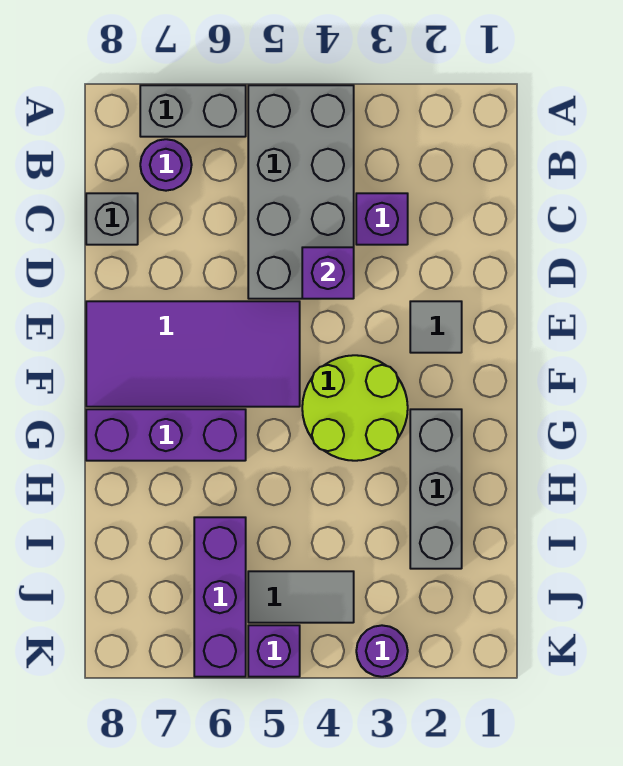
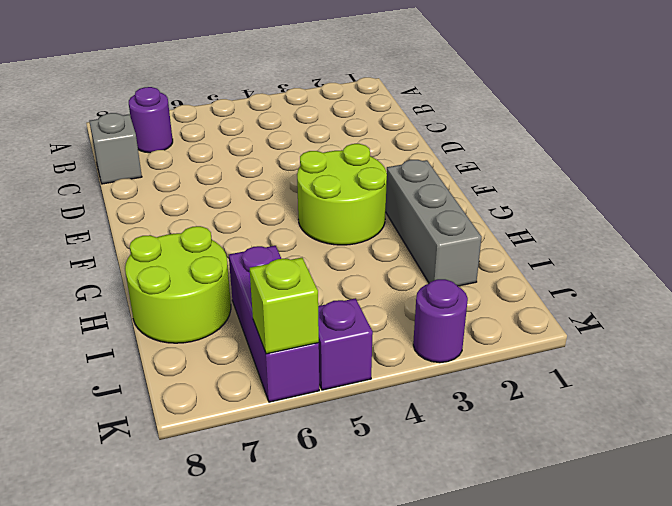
lime 2x2 round brick [125,226,231,343] -> none
lime 1x1 brick [250,258,319,354] -> none
none -> grey 2x4 brick [248,85,354,299]
none -> grey 1x2 brick [140,85,246,137]
none -> purple 1x1 brick [356,193,408,245]

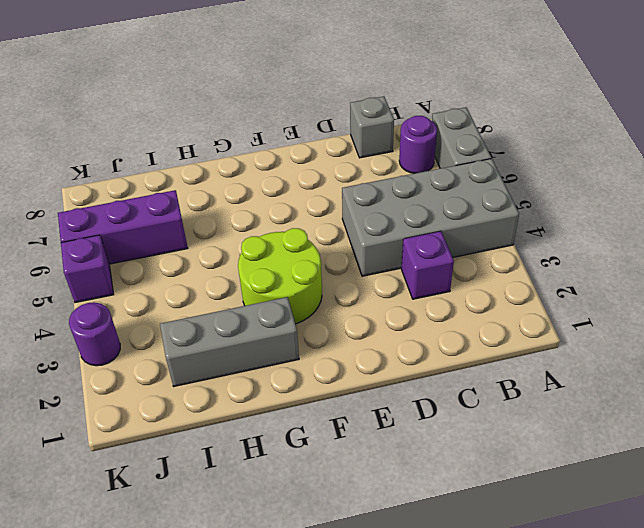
none -> grey 1x1 tile [410,301,462,353]
none -> purple 2x4 tile [86,301,300,407]
none -> purple 1x3 brick [86,409,246,461]

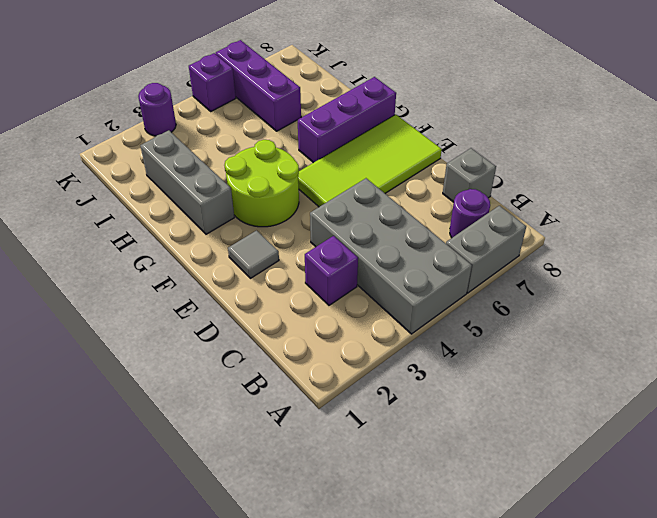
lime 2x4 tile [298,114,442,207] -> purple 2x4 tile [86,301,300,407]
none -> grey 1x2 tile [248,571,354,623]
none -> purple 1x1 brick [302,247,354,299]

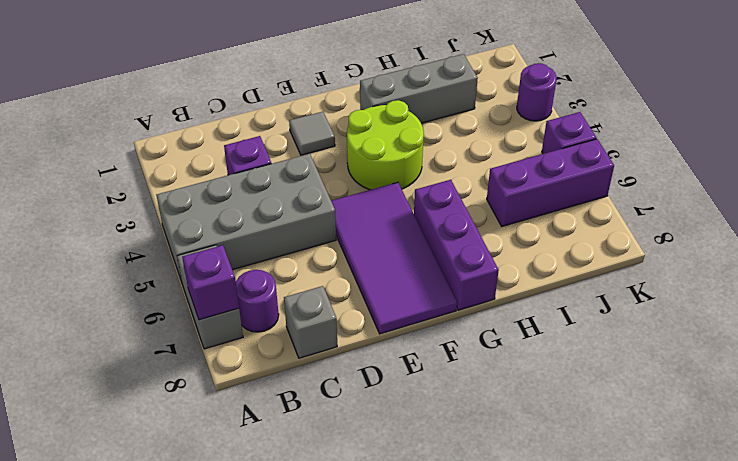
purple 1x1 brick [182,245,239,320] -> purple 1x1 brick moved to [302,247,354,299]
none -> grey 1x2 tile [248,571,354,623]

